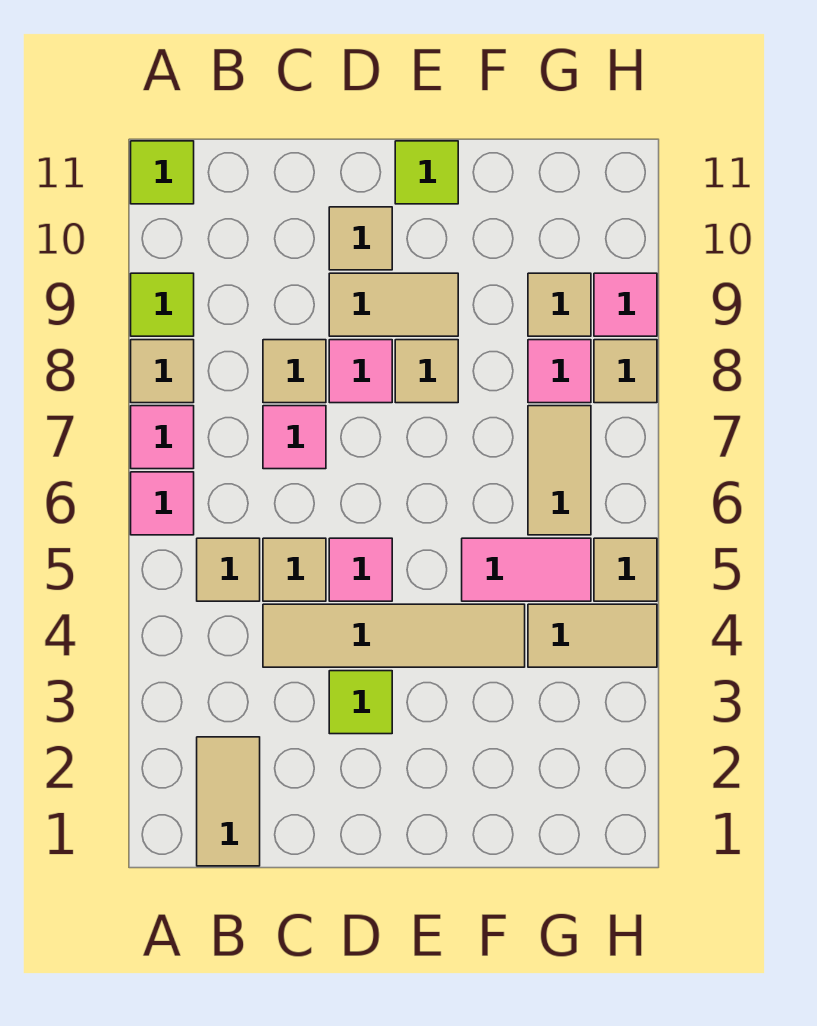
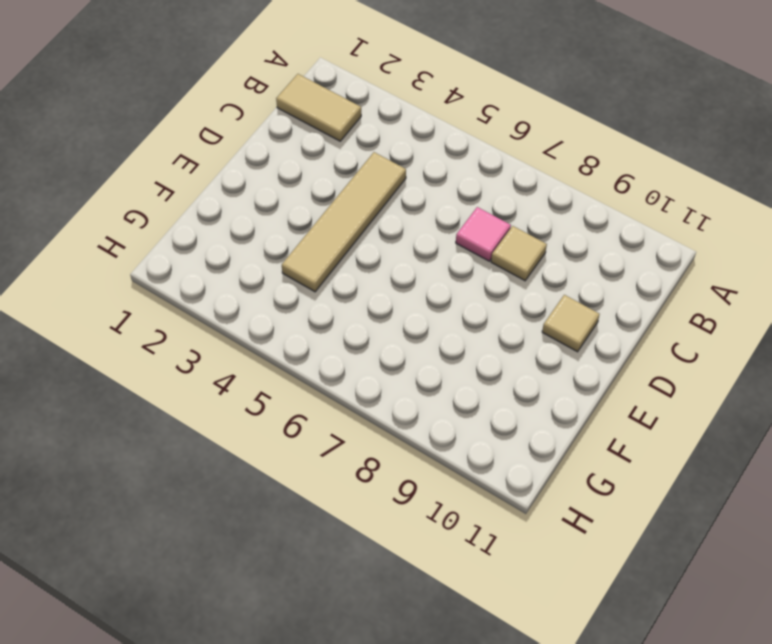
none -> pink 1x1 tile [131,472,194,535]
none -> pink 1x1 tile [131,406,194,469]
none -> tan 1x1 tile [131,340,194,403]

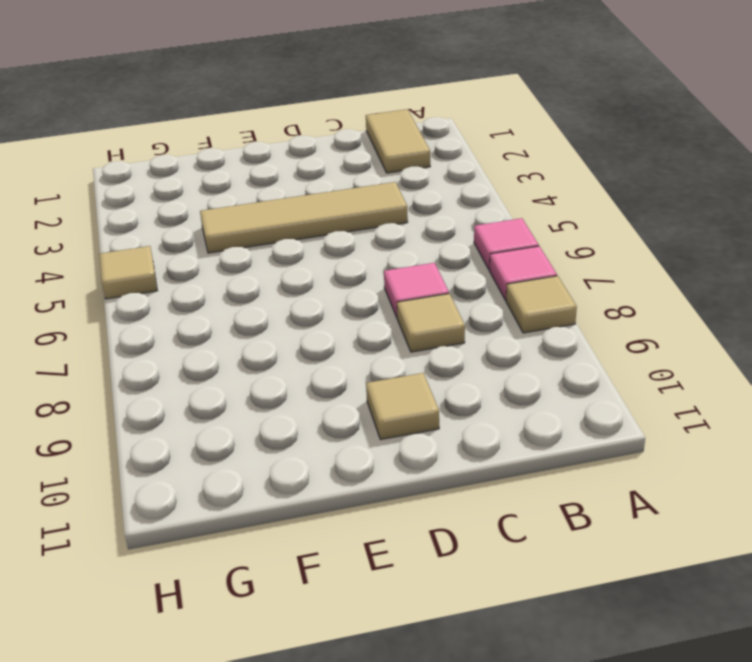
none -> lime 1x1 tile [131,273,194,336]
none -> lime 1x1 tile [131,141,194,204]
none -> tan 1x1 tile [197,538,260,601]

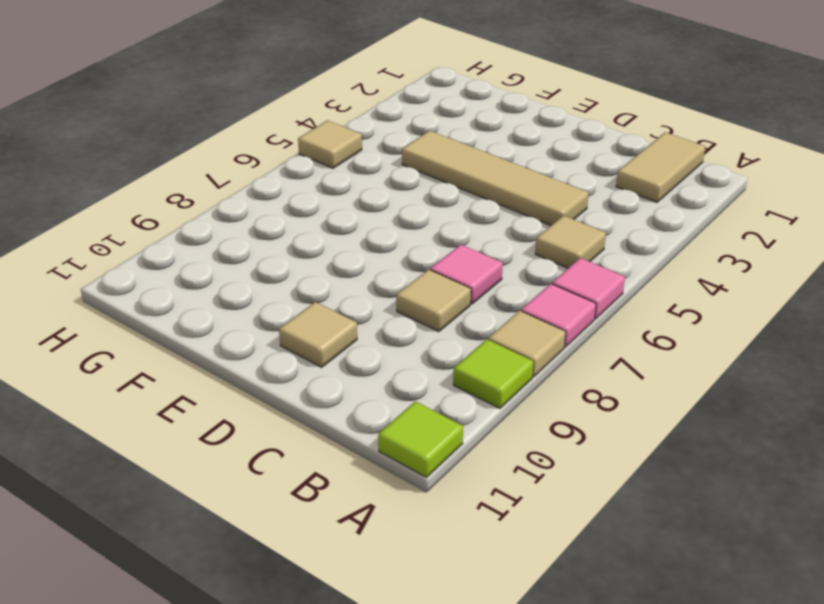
none -> tan 1x1 tile [263,538,326,601]
none -> lime 1x1 tile [329,671,392,734]
none -> pink 1x1 tile [329,538,392,601]

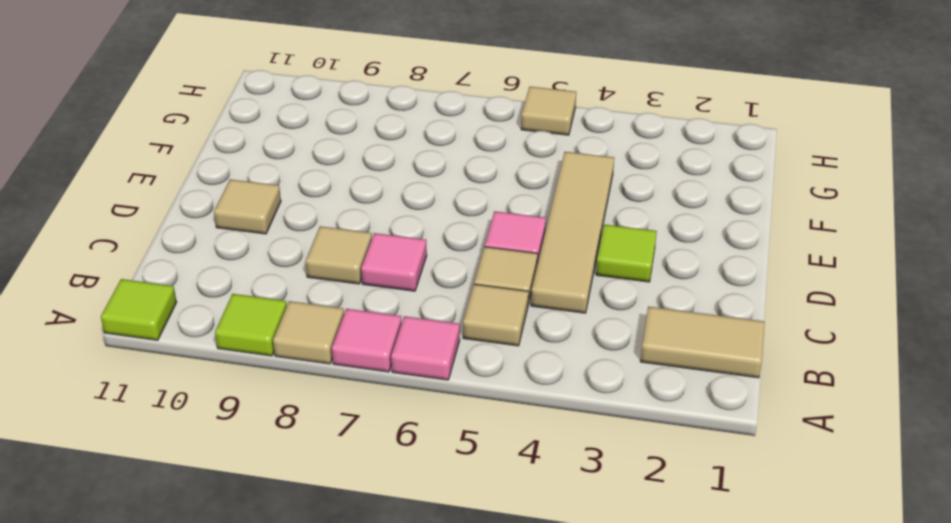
none -> pink 1x1 tile [329,340,392,403]
none -> tan 1x2 tile [329,273,458,336]
none -> tan 1x1 tile [395,340,458,403]

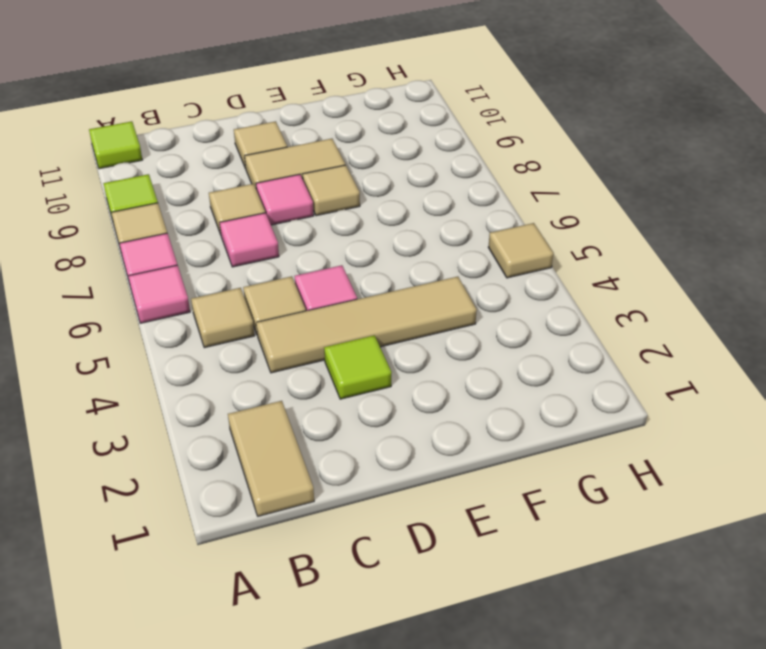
none -> lime 1x1 tile [395,141,458,204]
none -> pink 1x2 tile [462,538,591,601]
none -> tan 1x2 tile [528,604,657,667]

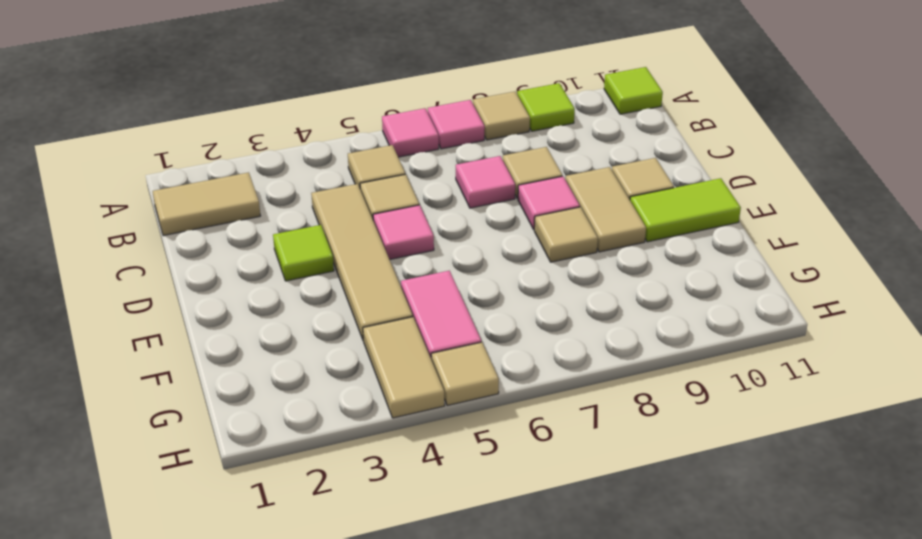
lime 1x2 tile [630,178,741,242] -> lime 1x1 tile [395,141,458,204]
none -> tan 1x2 tile [528,406,591,535]
none -> pink 1x1 tile [528,340,591,403]
none -> tan 1x1 tile [528,273,591,336]

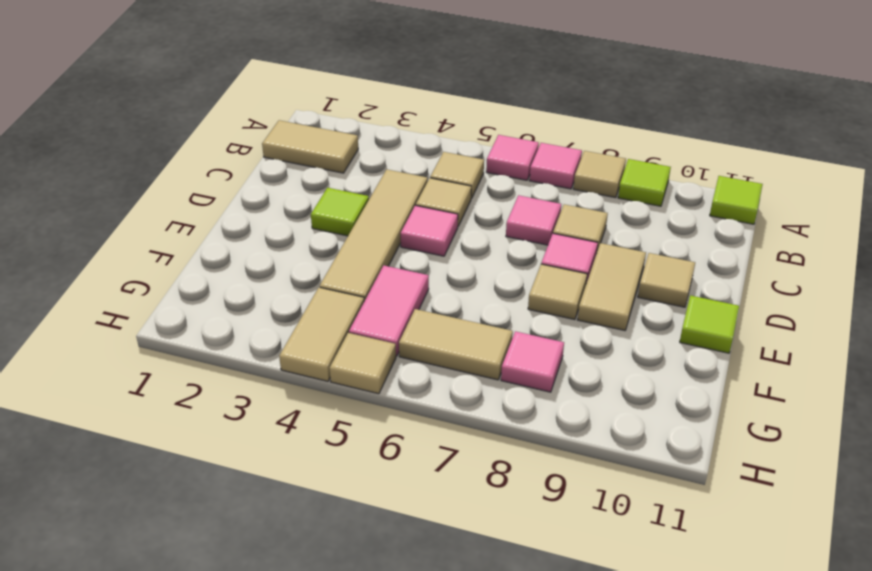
none -> tan 1x1 tile [528,273,591,336]
none -> tan 1x1 tile [594,340,657,403]
none -> pink 1x1 tile [594,273,657,336]

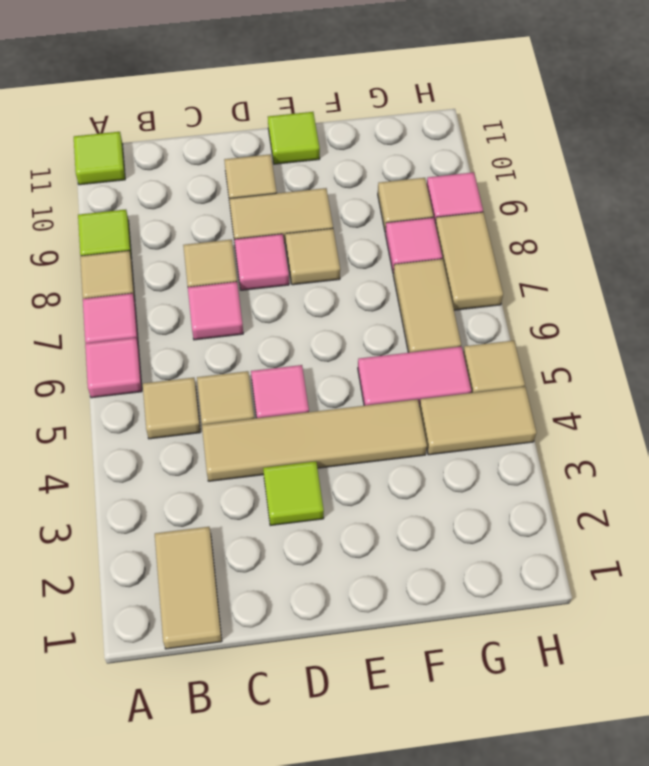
tan 1x2 tile [435,212,503,310] -> tan 1x1 tile [594,340,657,403]

